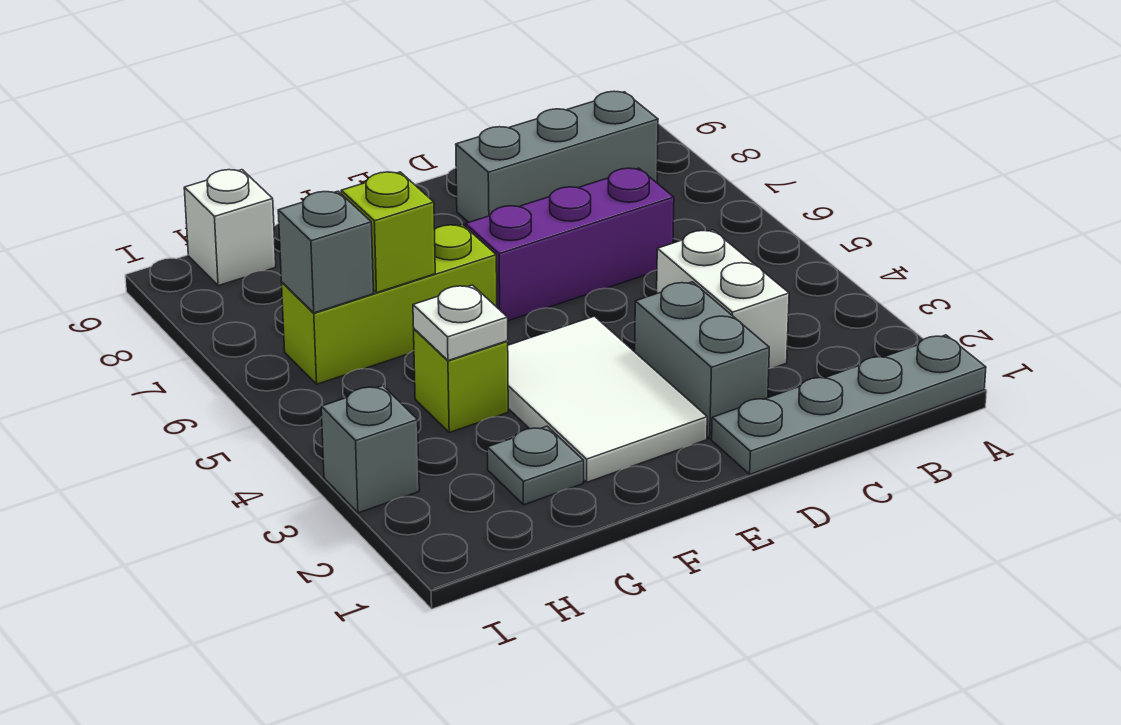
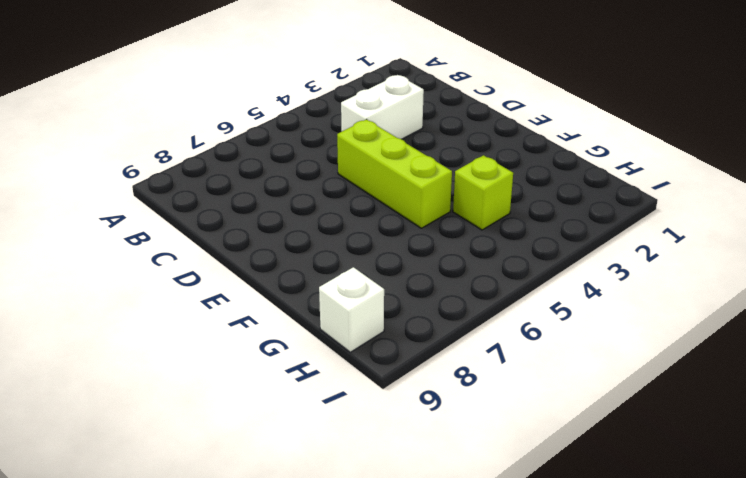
lime 1x3 brick [337,119,452,228] -> lime 1x3 brick moved to [282,224,497,384]
none -> grey 1x4 plate [712,335,986,474]
none -> grey 1x3 brick [456,91,658,222]
none -> purple 1x3 brick [466,168,674,321]

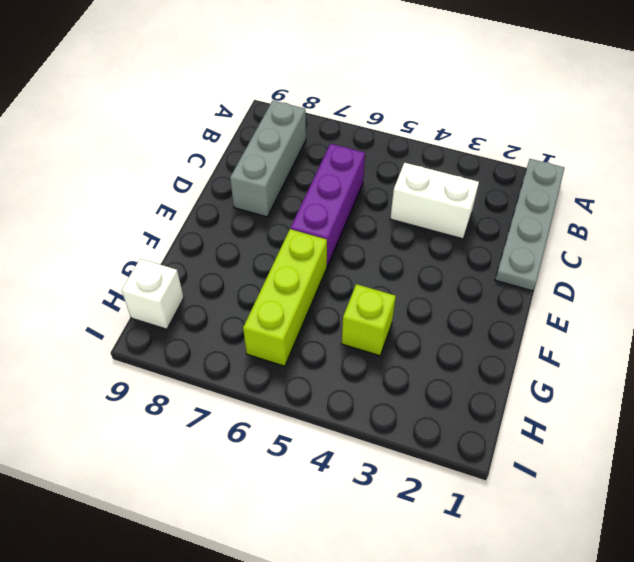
none -> grey 1x2 brick [635,282,769,439]
none -> white 2x3 tile [508,316,707,482]
none -> grey 1x1 plate [487,426,584,505]

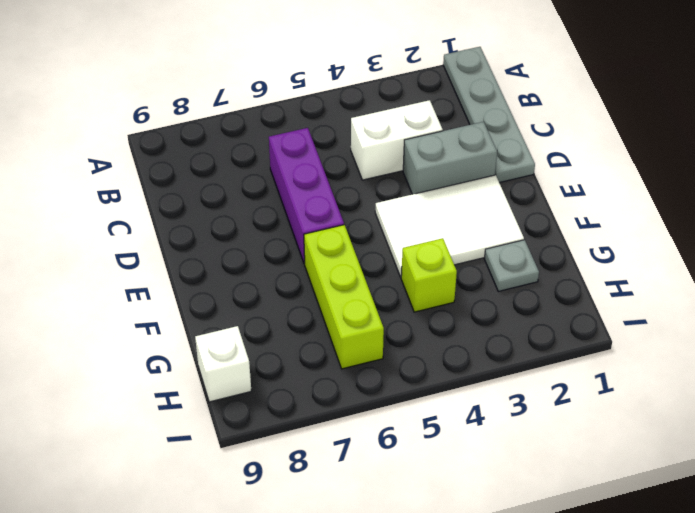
none -> grey 1x3 brick [456,91,658,222]
none -> grey 1x1 brick [321,386,419,513]
none -> white 1x1 plate [413,285,508,361]

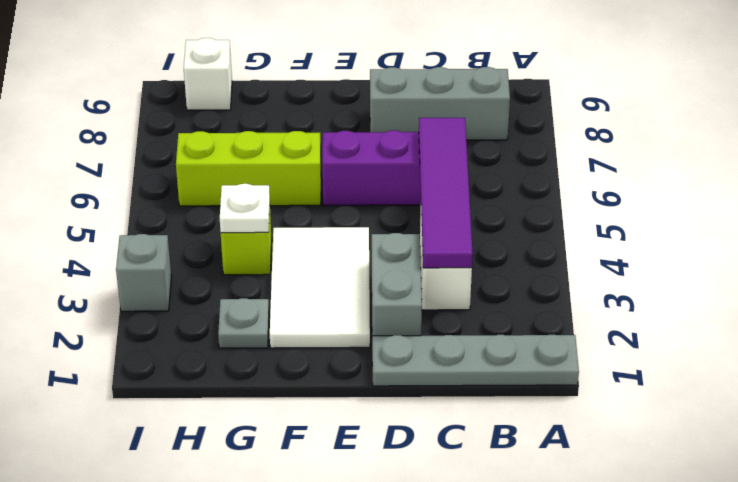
purple 1x4 tile [419,118,473,268] -> none
none -> lime 1x1 brick [341,172,435,293]
none -> grey 1x1 brick [278,191,374,313]

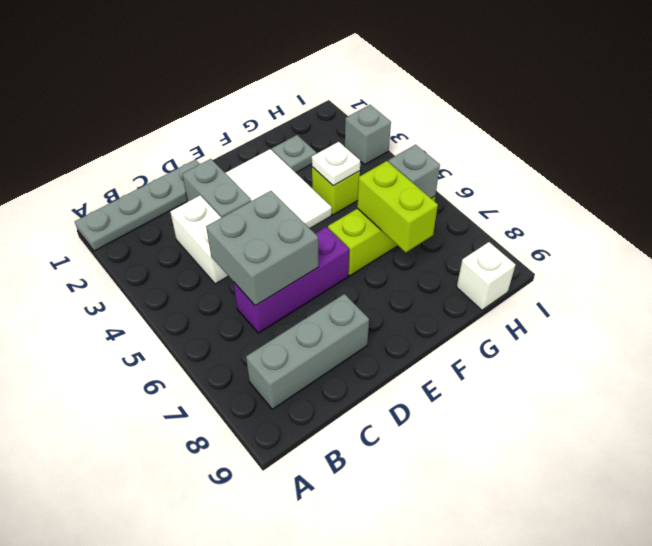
grey 2x2 brick [206,191,319,306] -> none
lime 1x2 brick [357,161,438,252] -> lime 1x1 brick [341,172,435,293]

